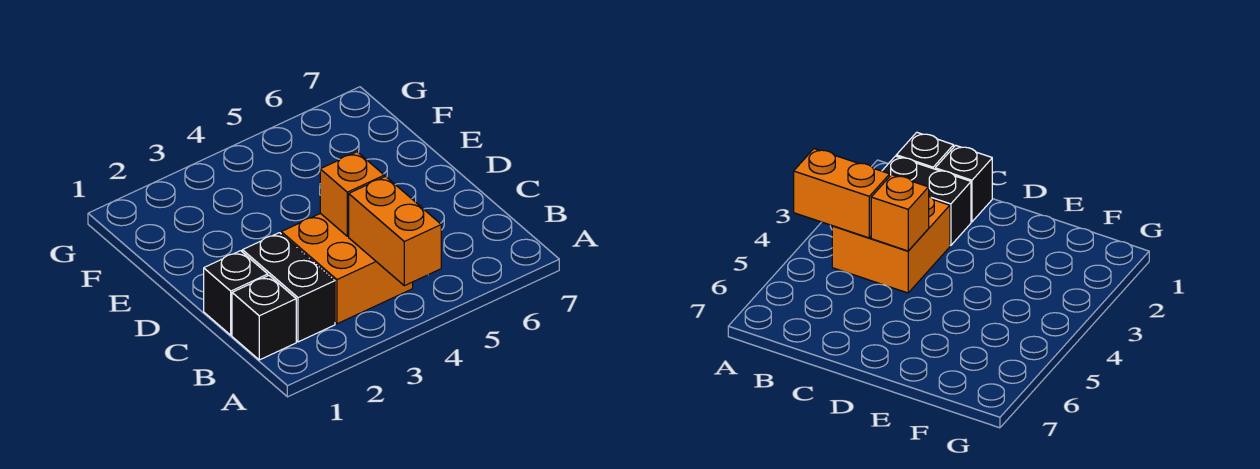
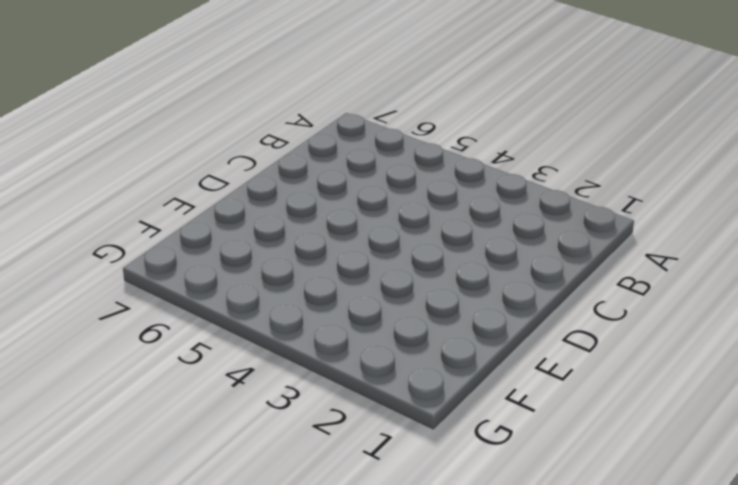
none -> black 1x1 brick [232,276,296,360]
none -> black 1x2 brick [242,233,335,342]

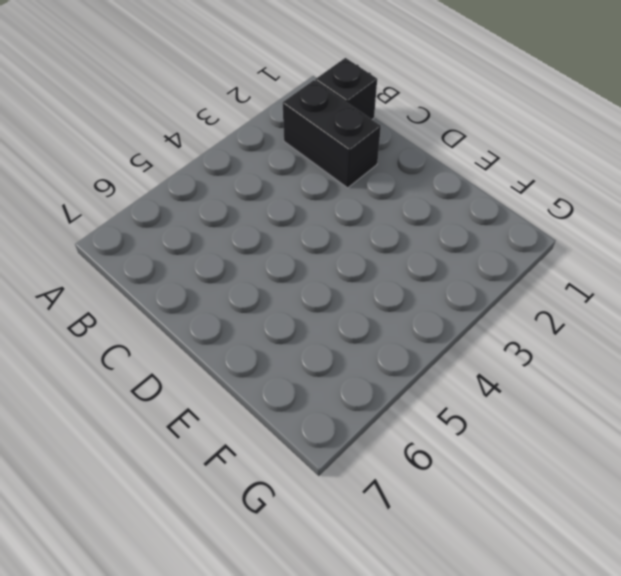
none -> orange 2x2 brick [281,213,413,324]
none -> black 1x1 brick [204,251,268,335]

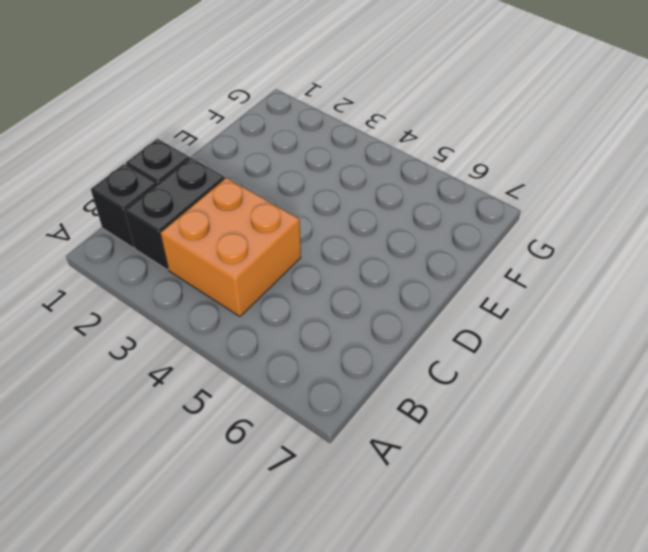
none -> orange 1x2 brick [349,176,441,286]
none -> orange 1x1 brick [320,152,384,236]

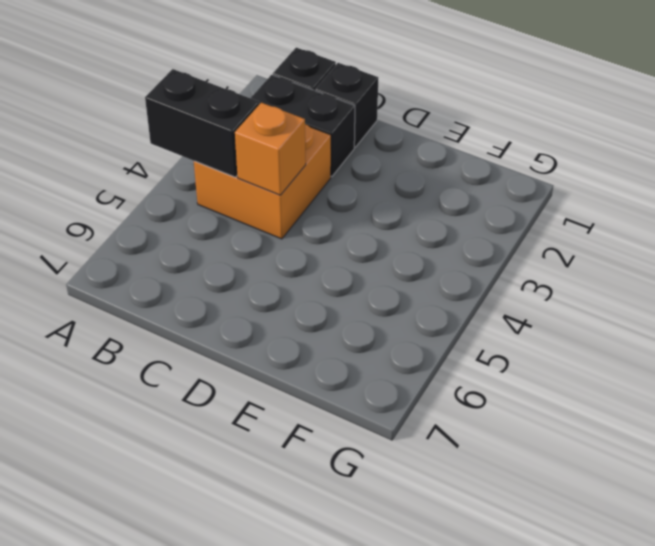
black 1x2 brick [145,69,259,177] -> orange 1x2 brick [349,176,441,286]

